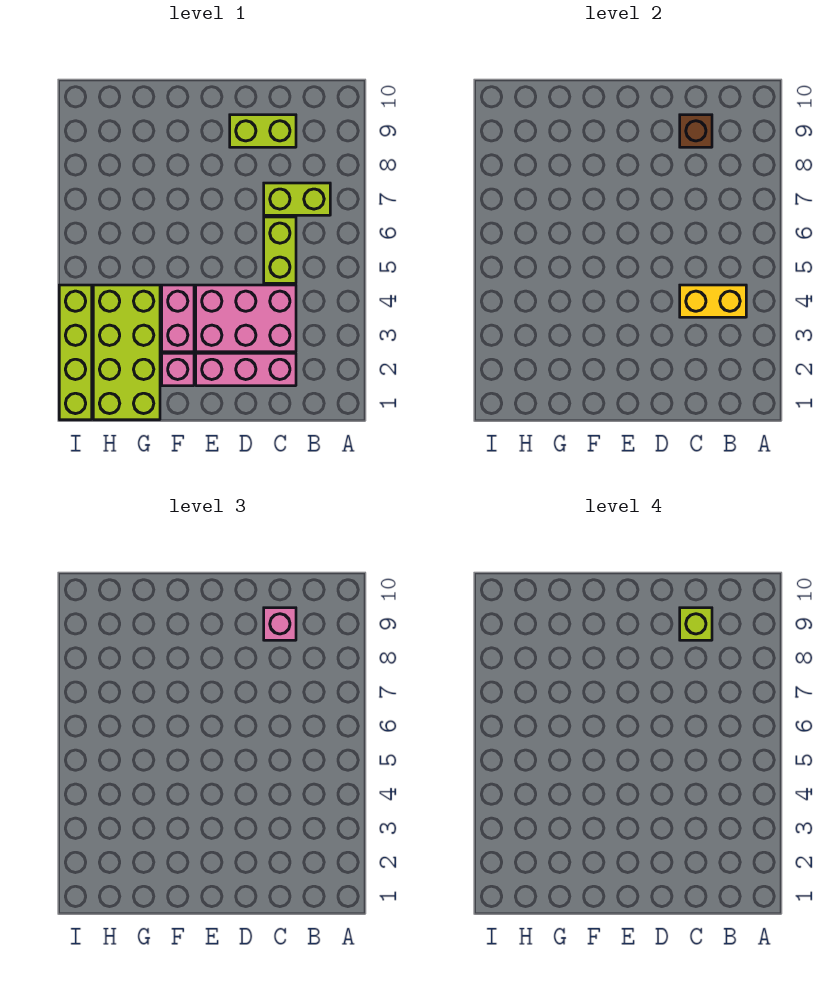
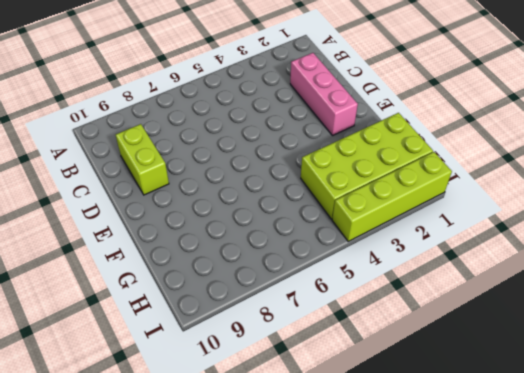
none -> lime 1x2 brick [264,183,330,215]
none -> pink 2x3 brick [196,285,296,352]
none -> lime 1x2 brick [264,217,296,283]

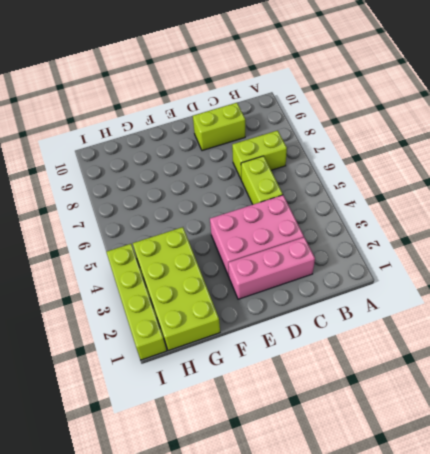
none -> pink 1x1 brick [162,353,194,386]
none -> pink 1x2 brick [162,285,194,352]
none -> yellow 1x2 brick [680,285,746,317]

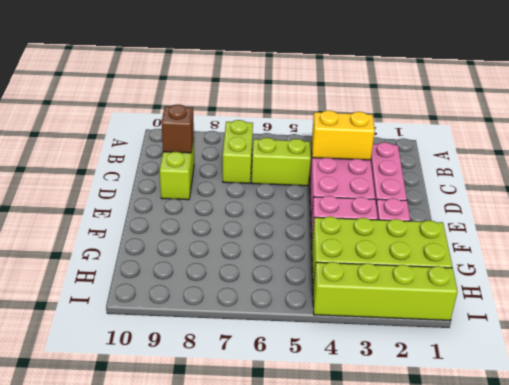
yellow 1x2 brick [312,110,375,160] -> yellow 1x2 brick turned to [680,285,746,317]
none -> pink 1x1 brick [264,608,296,640]
none -> lime 1x1 brick [680,608,712,640]

